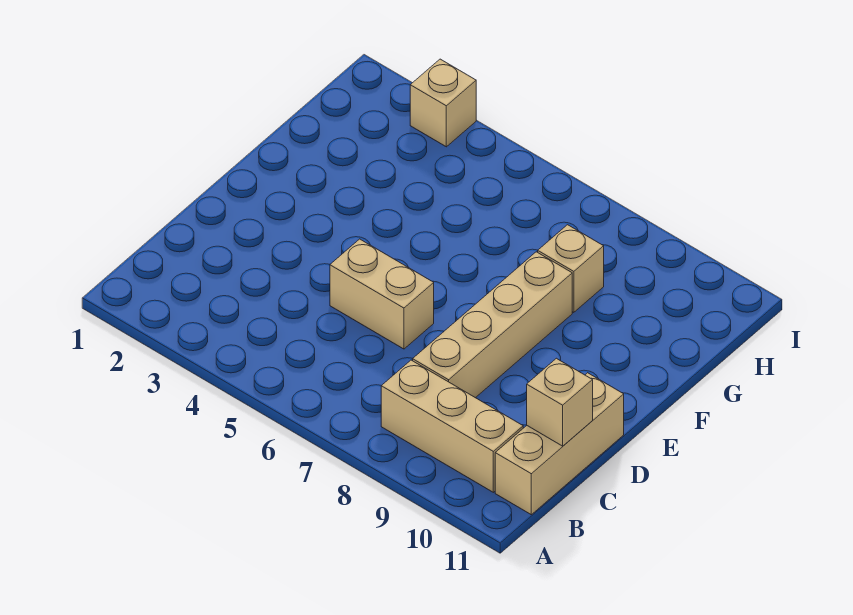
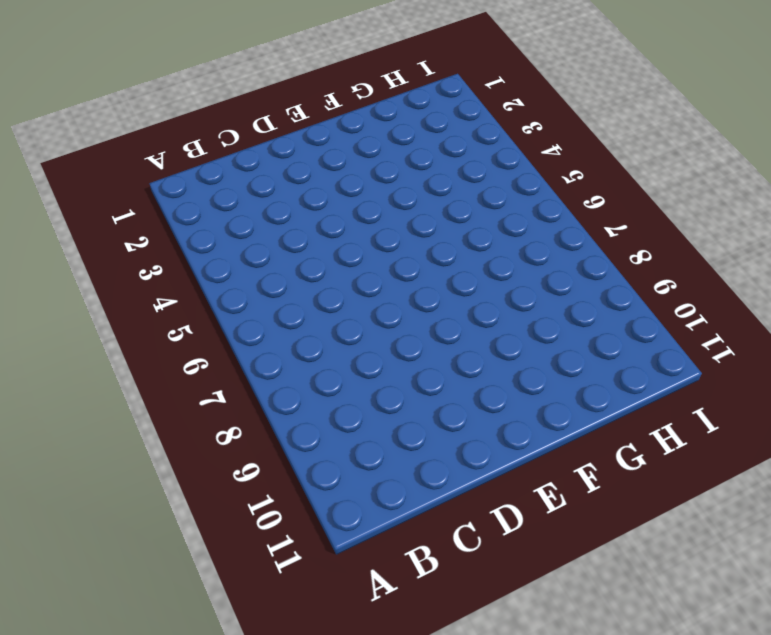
none -> tan 1x3 brick [381,360,523,492]
none -> tan 1x3 brick [495,373,624,515]

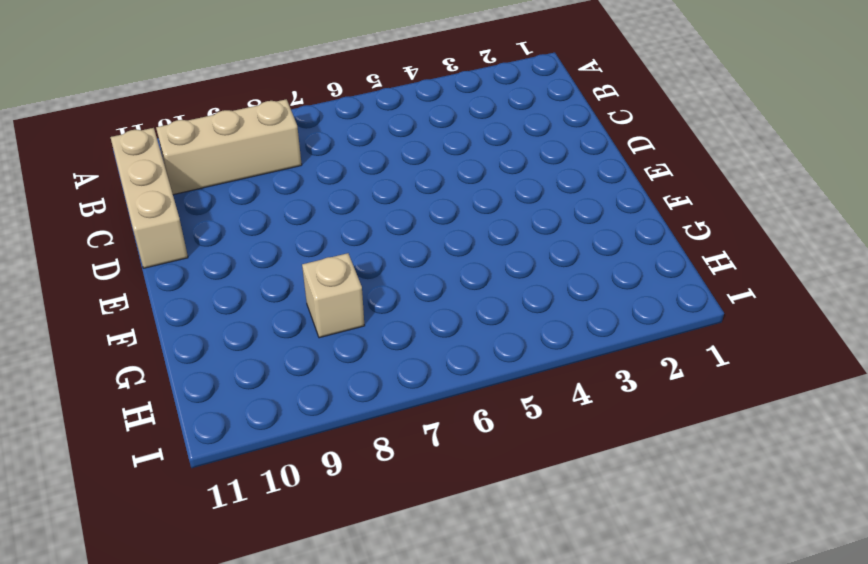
none -> tan 1x4 brick [413,252,572,398]
none -> tan 1x2 brick [330,239,434,349]

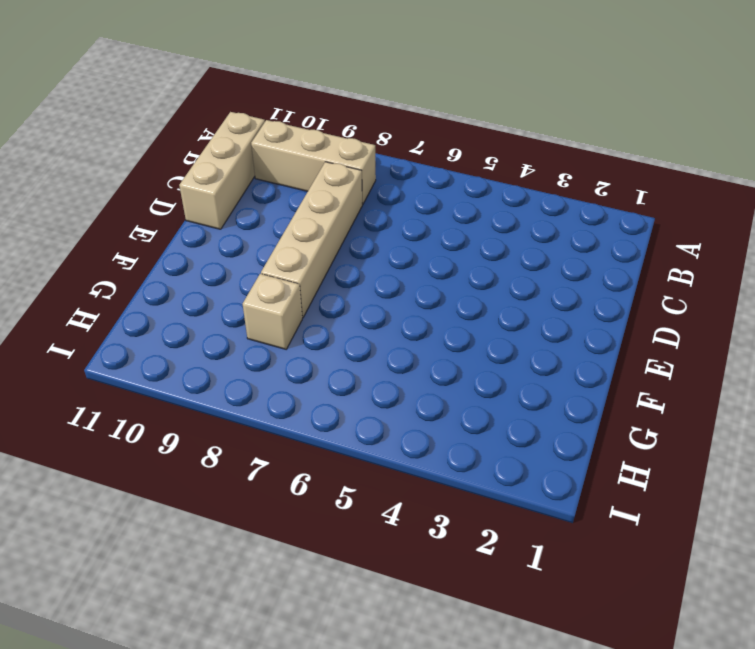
none -> tan 1x2 brick [330,239,434,349]
none -> tan 1x1 brick [410,59,476,147]

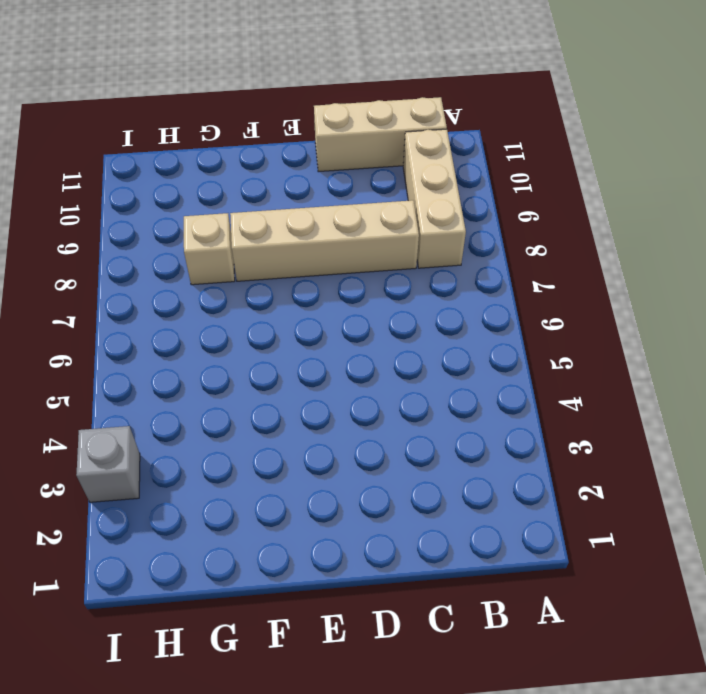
grey 1x1 brick [76,426,140,502] -> tan 1x1 brick [410,59,476,147]
none -> tan 1x2 brick [330,239,434,349]
none -> tan 1x1 brick [527,358,593,446]

